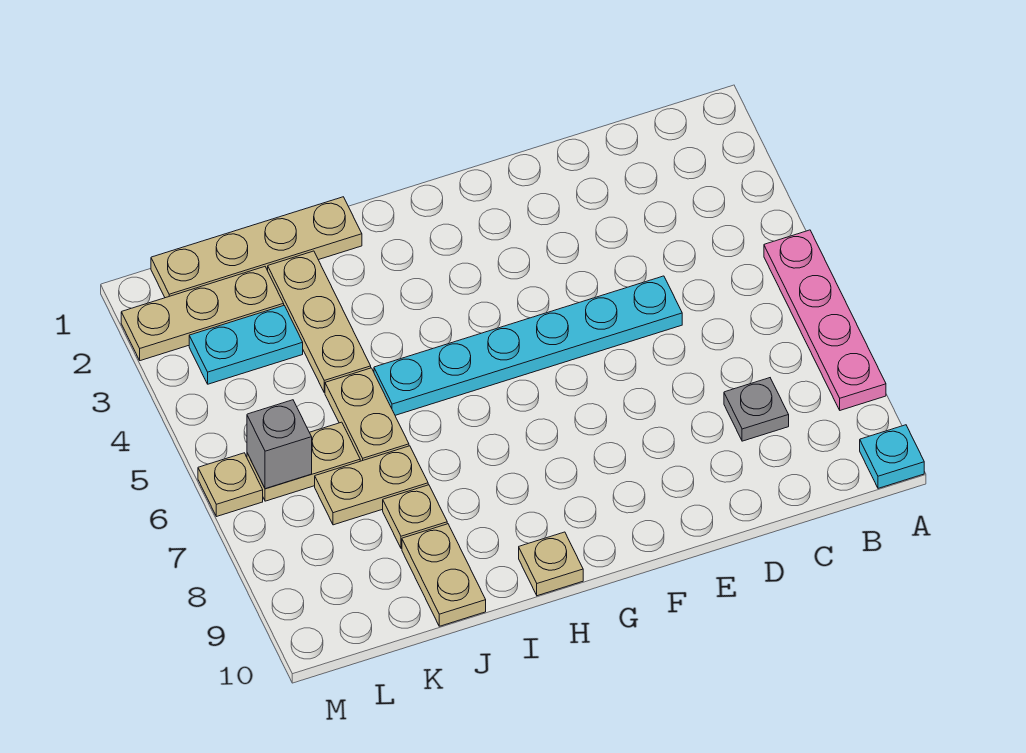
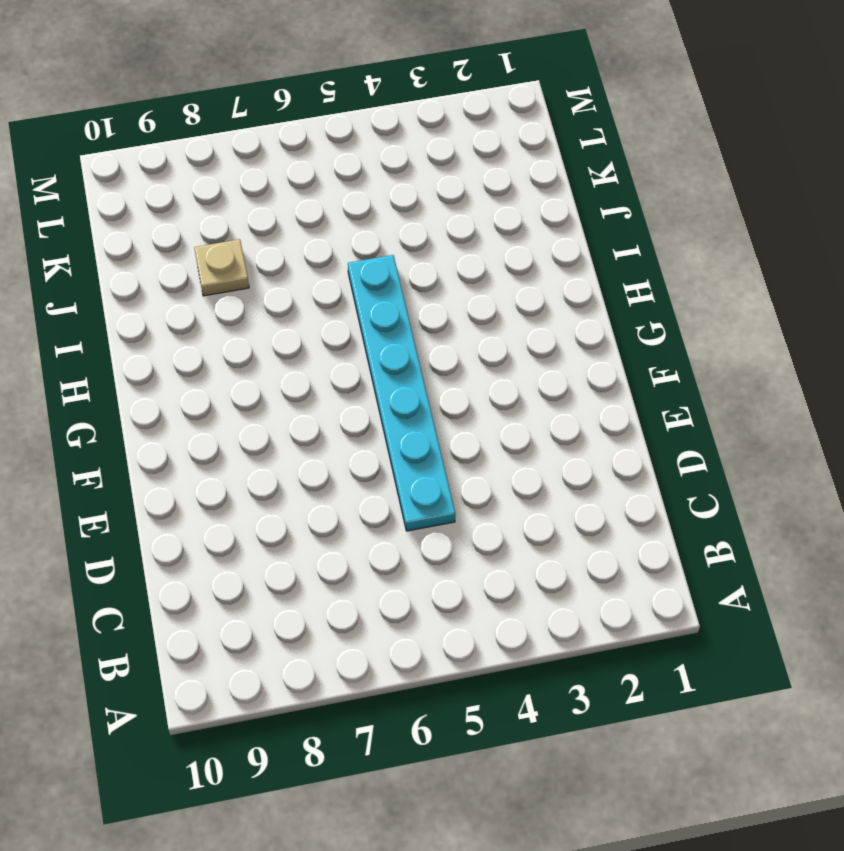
none -> pink 1x4 plate [764,230,886,410]
none -> cyan 1x1 plate [860,425,924,488]
none -> grey 1x1 plate [724,378,789,441]

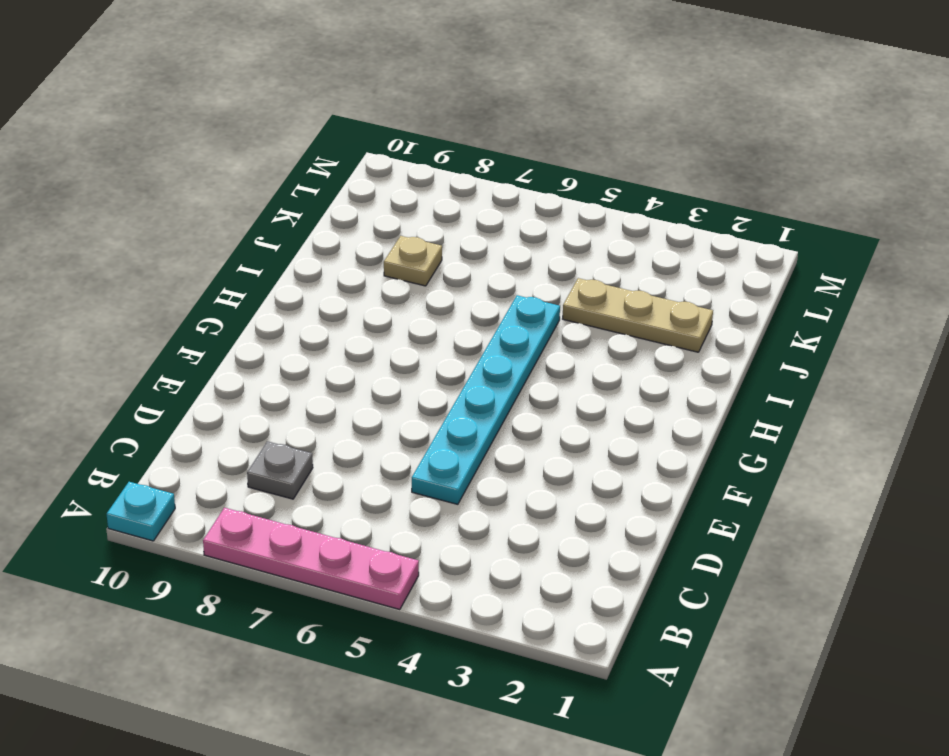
none -> tan 1x1 plate [519,532,583,596]
none -> tan 1x4 plate [151,197,362,298]
none -> tan 1x2 plate [325,368,409,461]

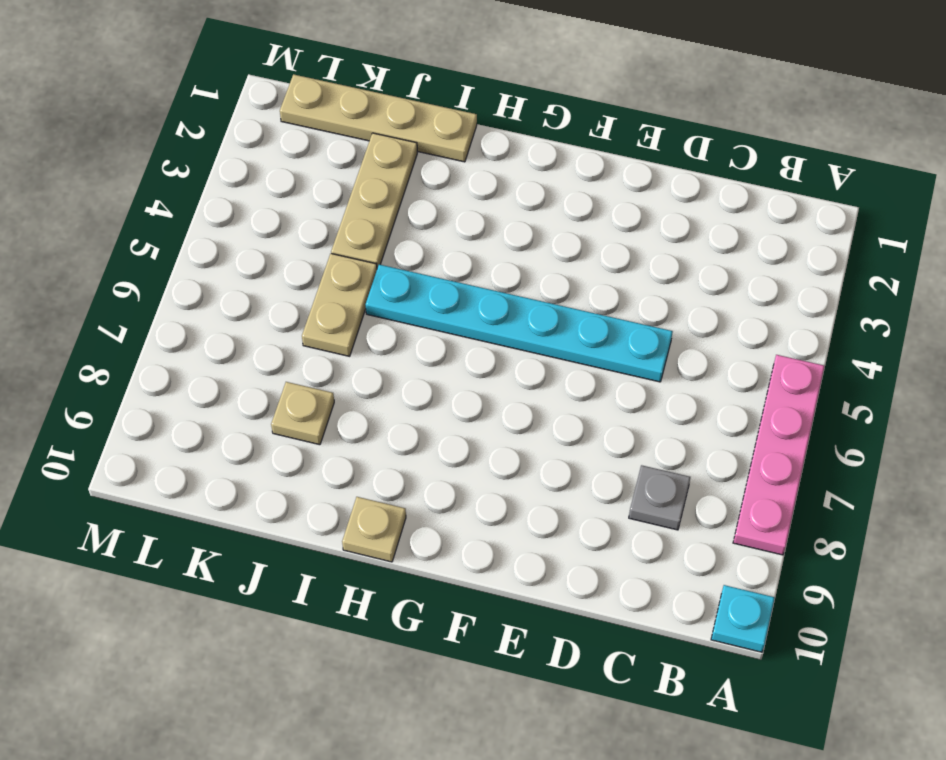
none -> tan 1x2 plate [315,446,428,525]
none -> tan 1x2 plate [402,524,486,626]
none -> tan 1x3 plate [121,267,284,361]

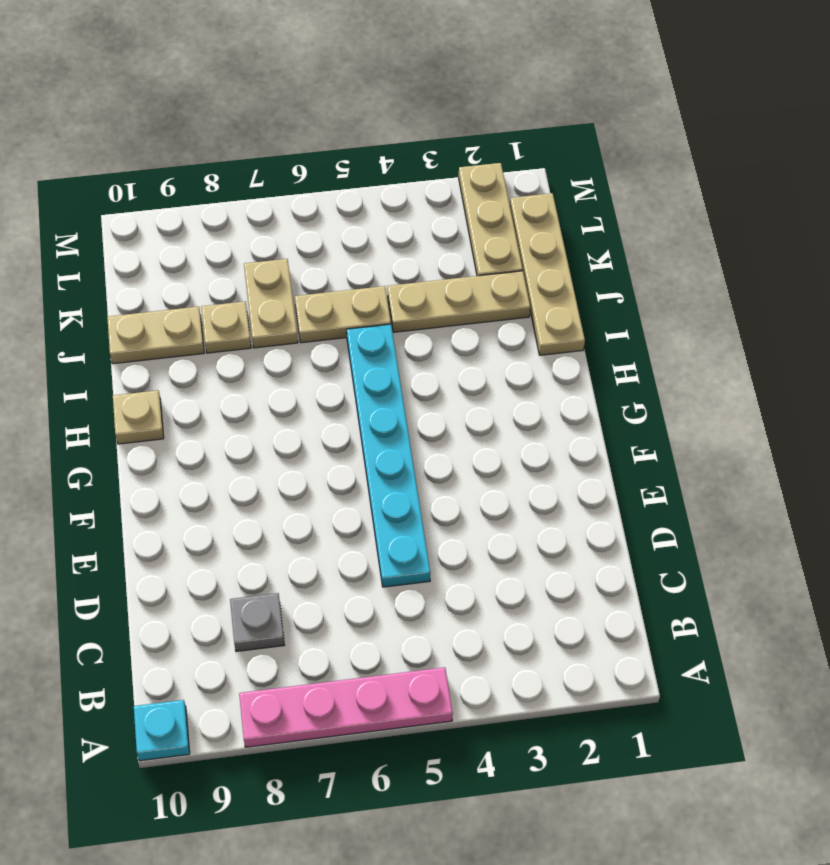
none -> cyan 1x2 plate [189,306,303,384]
none -> tan 1x2 plate [247,422,360,501]
none -> tan 1x1 plate [198,453,263,517]

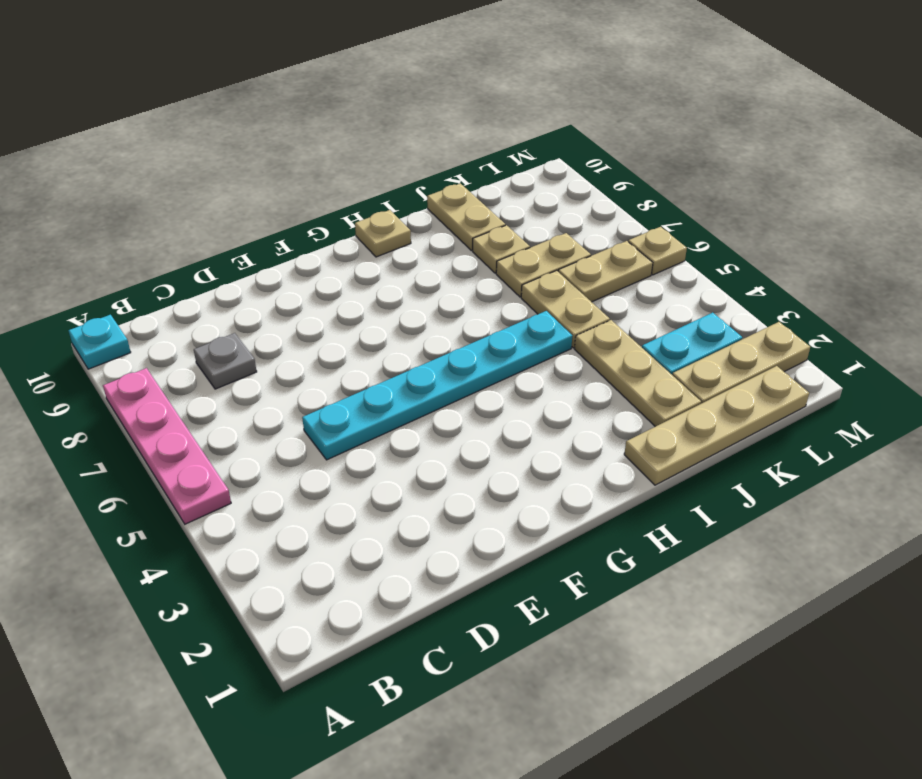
none -> grey 1x1 brick [247,400,312,489]

